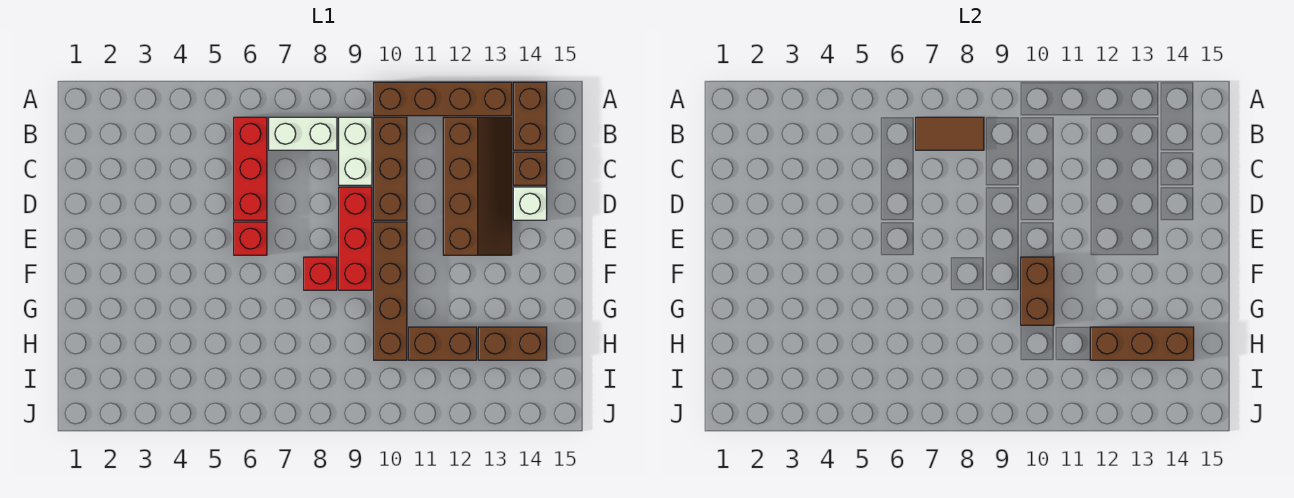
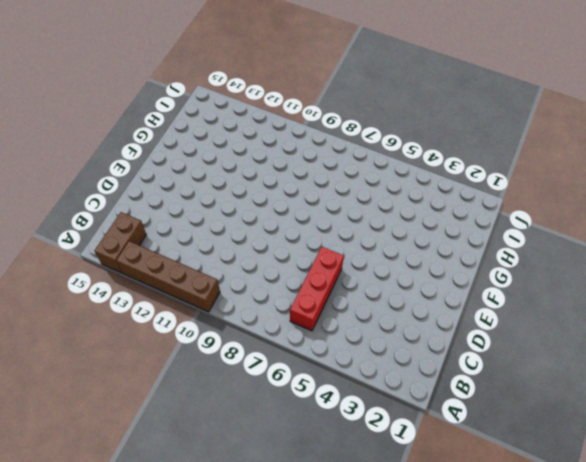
none -> white 1x2 brick [269,117,337,150]
none -> white 1x2 brick [339,117,372,185]
none -> brown 1x3 brick [374,117,407,220]

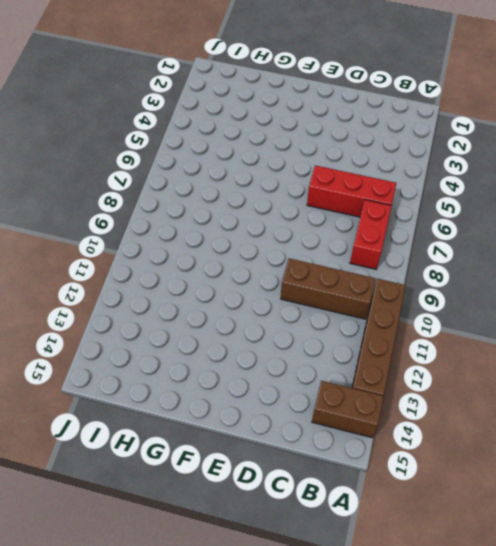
red 1x2 brick [350,200,392,269] -> white 1x2 brick [269,117,337,150]
none -> white 1x2 brick [339,117,372,185]
none -> brown 2x4 slope [443,117,512,255]
none -> brown 1x1 brick [513,152,547,185]

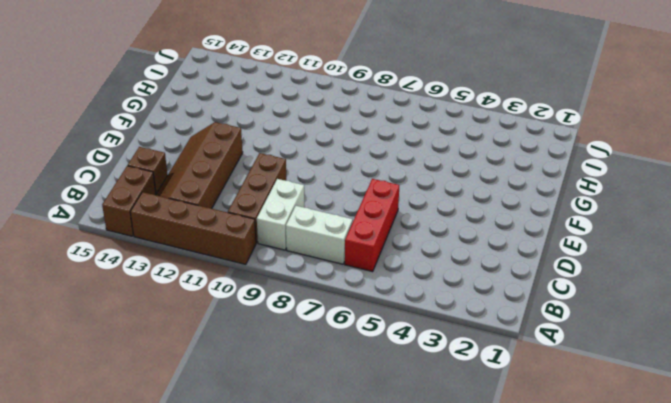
none -> red 1x3 brick [339,187,372,290]
none -> white 1x1 brick [513,187,547,220]
none -> red 1x1 brick [234,222,267,255]

